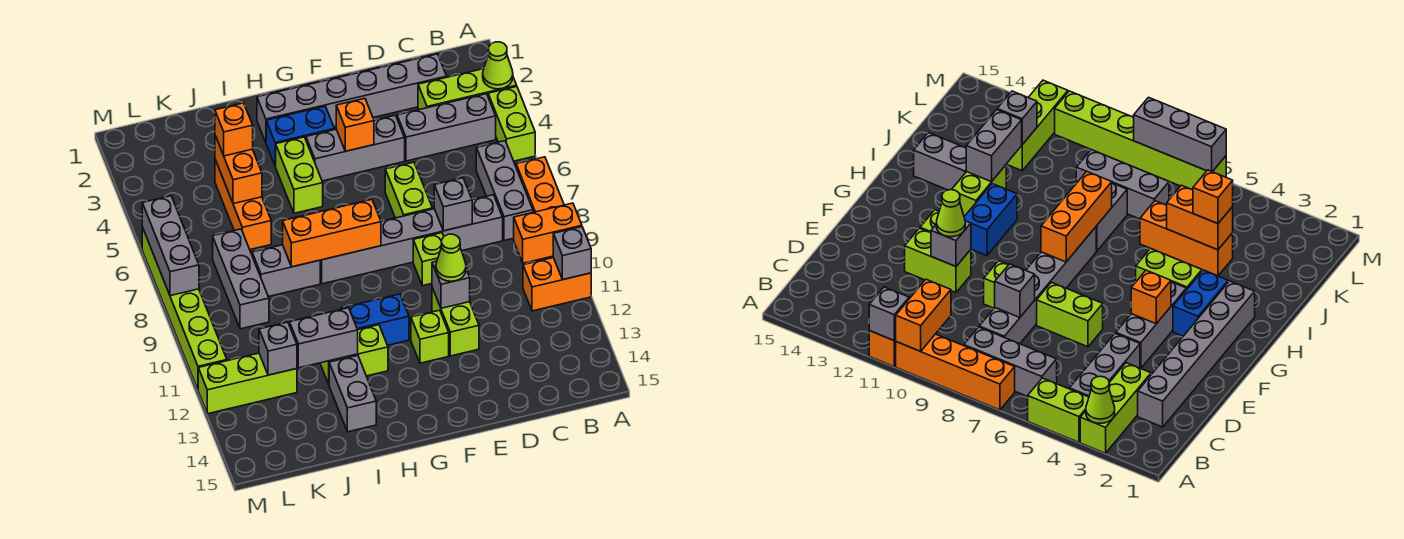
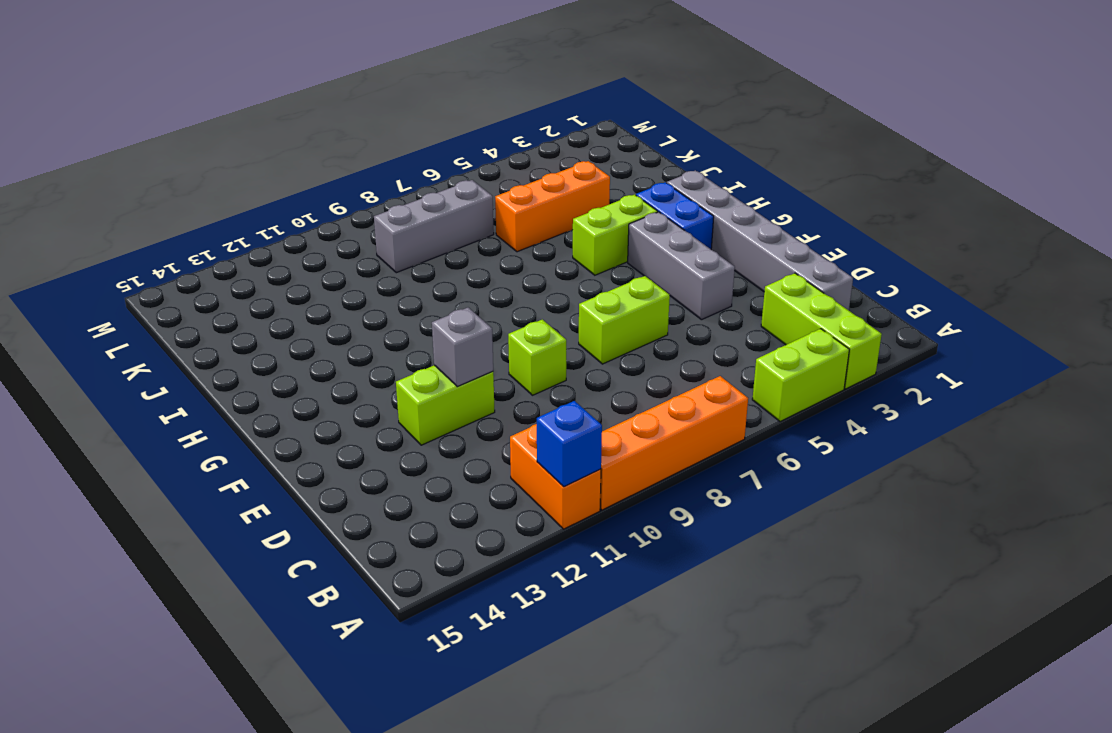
blue 1x1 brick [537,401,602,487] -> grey 1x1 brick [553,227,591,280]
none -> grey 1x3 brick [397,94,496,161]
none -> grey 1x3 brick [476,141,533,241]
none -> grey 1x6 brick [320,195,503,284]
none -> lime 1x1 brick [411,310,449,363]

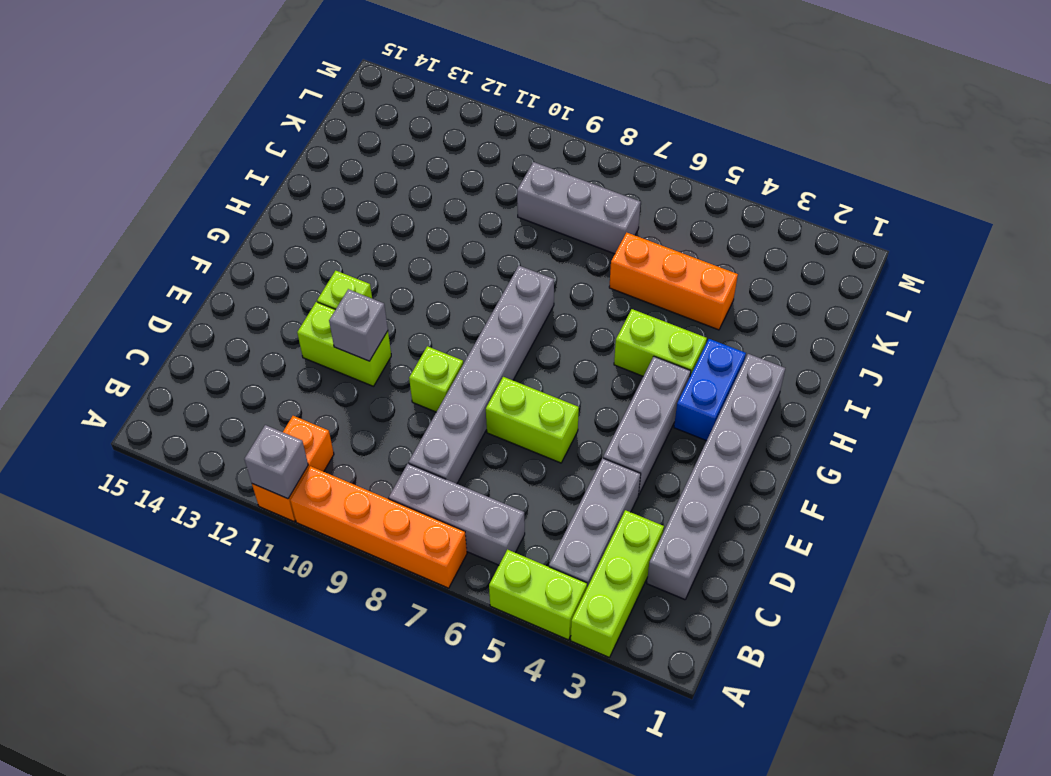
none -> blue 1x2 brick [341,294,409,345]
none -> lime 1x2 brick [320,325,388,384]
none -> grey 1x2 brick [252,245,320,297]
none -> grey 1x2 brick [329,355,376,432]

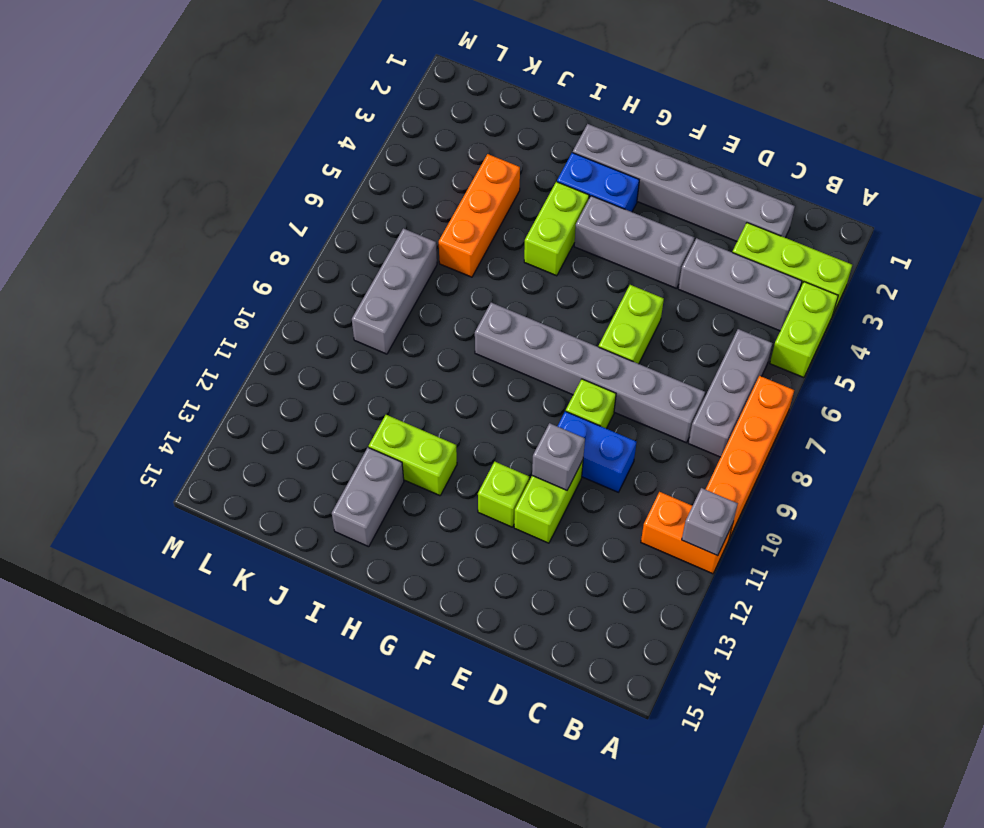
blue 1x2 brick [557,411,636,492] -> blue 1x2 brick moved to [341,294,409,345]
none -> grey 1x2 brick [252,245,320,297]
none -> lime 1x3 brick [198,353,297,414]
none -> lime 1x6 brick [142,227,227,389]
none -> lime 1x1 cone [483,42,513,89]

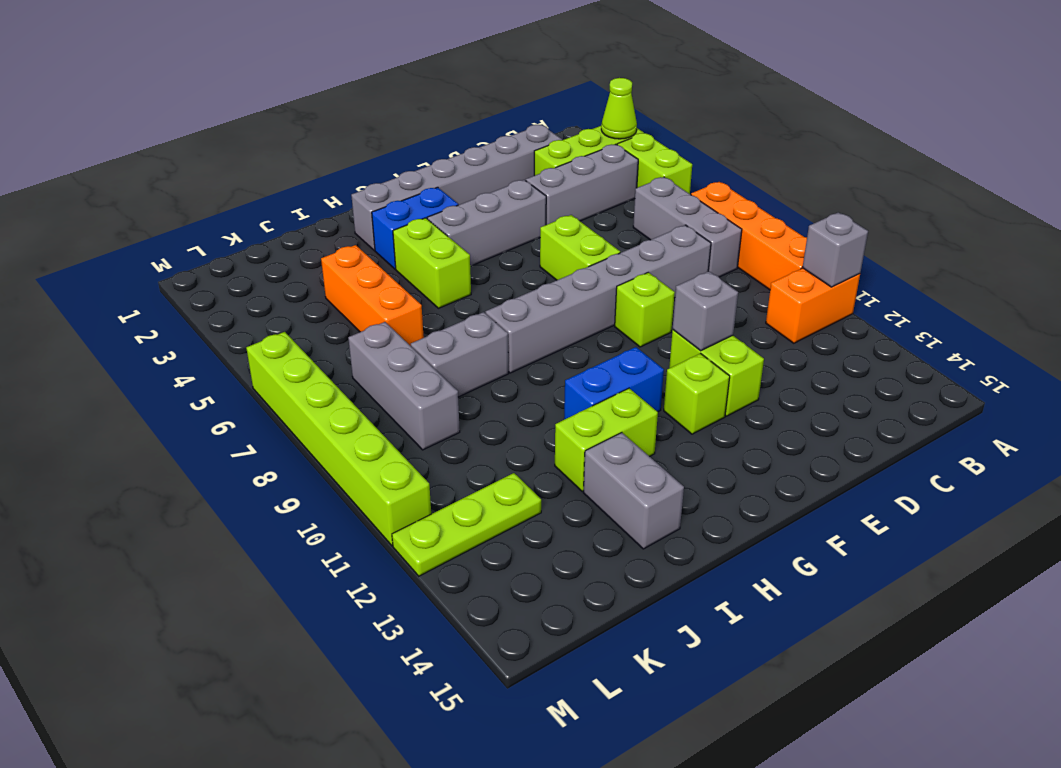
lime 1x3 plate [392,473,541,576] -> lime 1x3 brick [198,353,297,414]
none -> orange 1x2 brick [514,203,582,263]
none -> grey 1x1 brick [434,178,472,231]
none -> orange 1x1 brick [336,98,374,151]
none -> orange 1x3 brick [283,200,381,267]

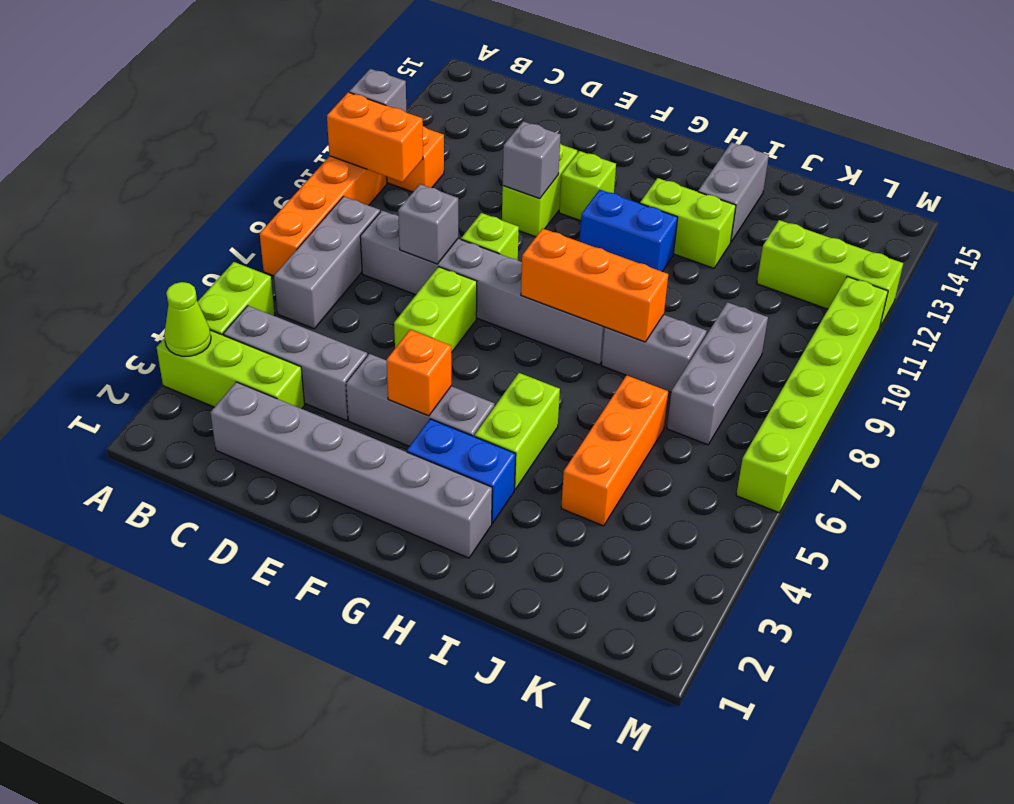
none -> grey 1x2 brick [290,308,358,368]
none -> orange 1x2 brick [215,136,262,204]
none -> grey 1x1 brick [259,322,297,375]
none -> grey 1x3 brick [142,196,199,296]

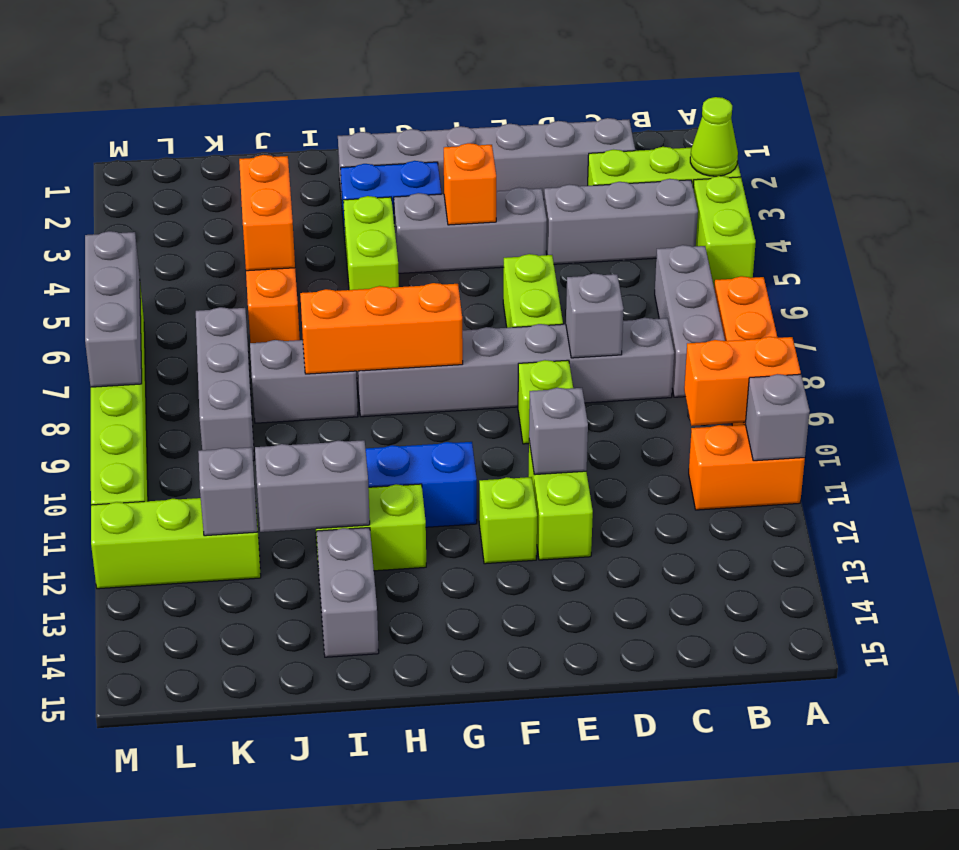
none -> lime 1x1 cone [436,234,466,281]
none -> orange 1x1 brick [215,103,253,156]

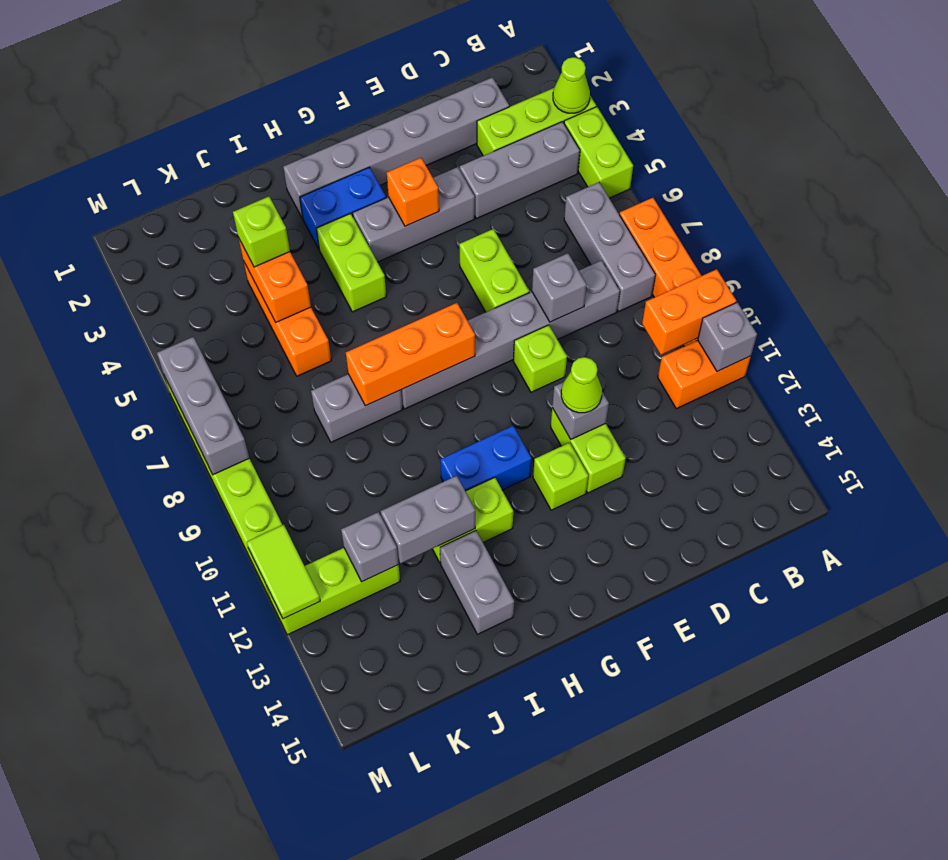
lime 1x1 brick [233,197,290,267] -> orange 1x1 brick [215,103,253,156]
lime 1x2 tile [247,525,320,619] -> none
none -> grey 1x3 brick [213,229,269,329]

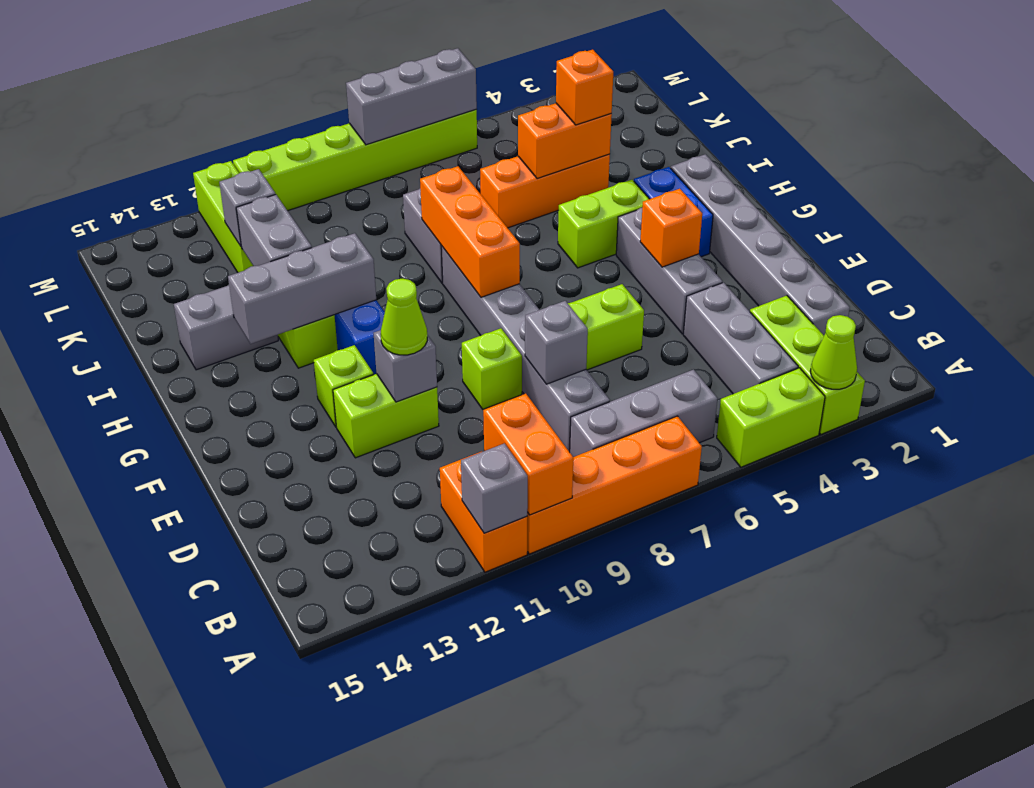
grey 1x3 brick [228,233,376,344] -> grey 1x3 brick moved to [213,229,269,329]

